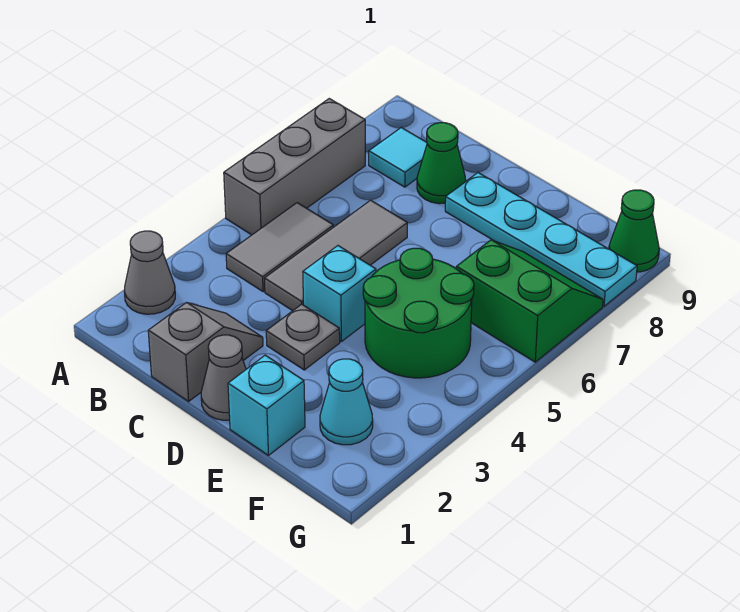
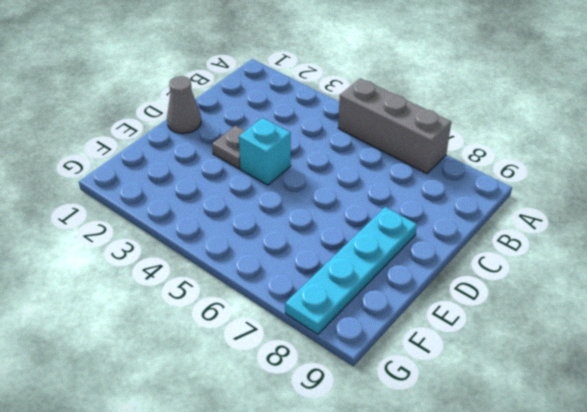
none -> grey 1x1 cone [124,231,175,314]
none -> grey 1x2 tile [226,203,333,292]
none -> cyan 1x1 tile [369,128,427,187]

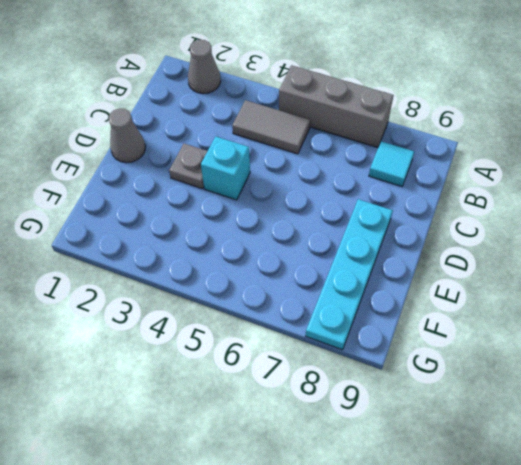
none -> grey 1x2 slope [148,302,263,401]
none -> grey 1x3 tile [265,200,407,311]
none -> green 1x1 cone [417,123,466,204]

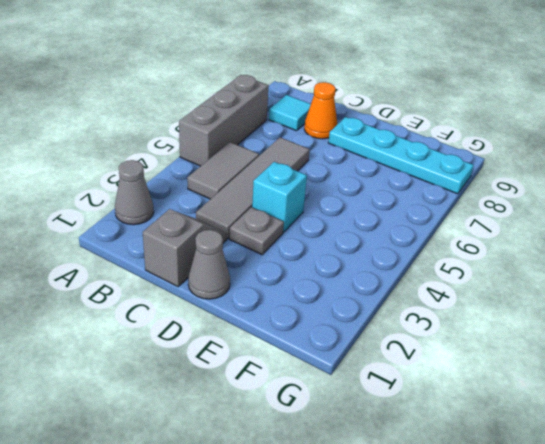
grey 1x4 tile [196,137,310,239] -> grey 1x3 tile [265,200,407,311]
orange 1x1 cone [304,82,337,139] -> green 1x1 cone [417,123,466,204]
none -> cyan 1x1 brick [228,355,305,455]
none -> green 2x2 round brick [363,248,474,378]
none -> cyan 1x1 cone [320,359,373,445]

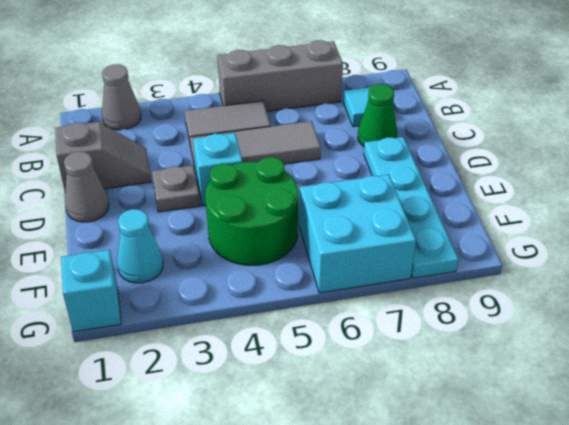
cyan 2x2 brick [299,174,416,293] -> green 2x2 slope [456,240,603,362]
cyan 1x1 brick [61,250,121,332] -> cyan 1x1 brick moved to [228,355,305,455]
none -> green 1x1 cone [609,190,659,272]

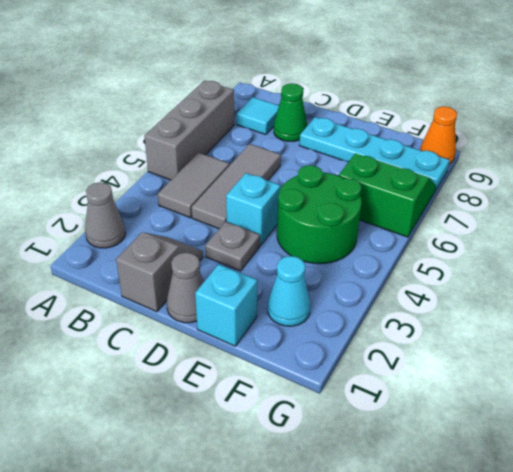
orange 1x1 cone [420,106,457,164] -> green 1x1 cone [609,190,659,272]

